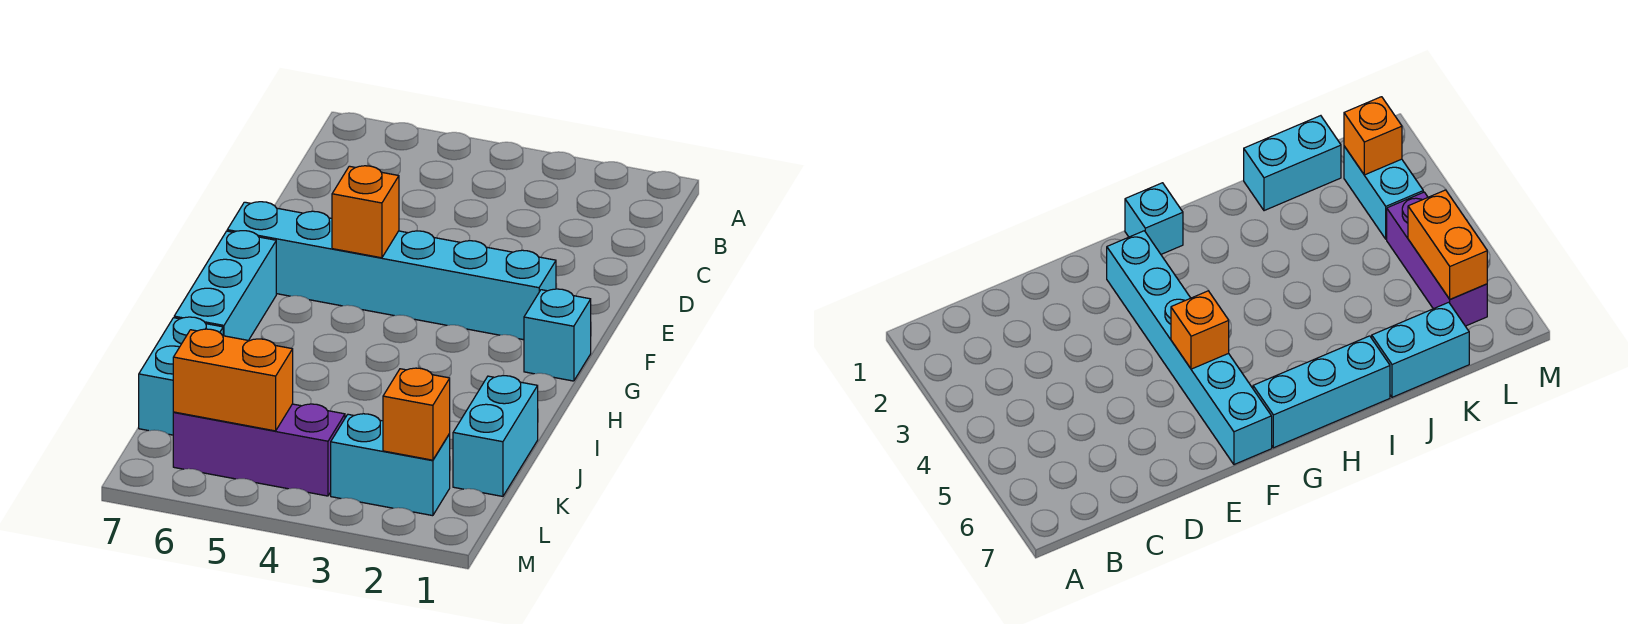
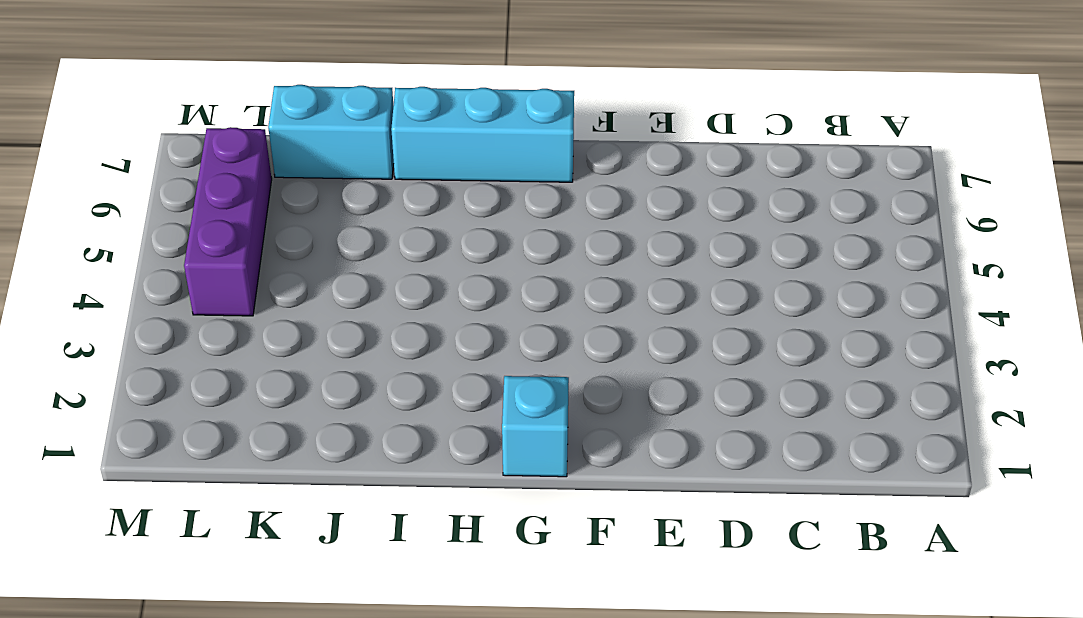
none -> cyan 1x6 brick [227,202,556,340]
none -> cyan 1x2 brick [453,376,538,496]

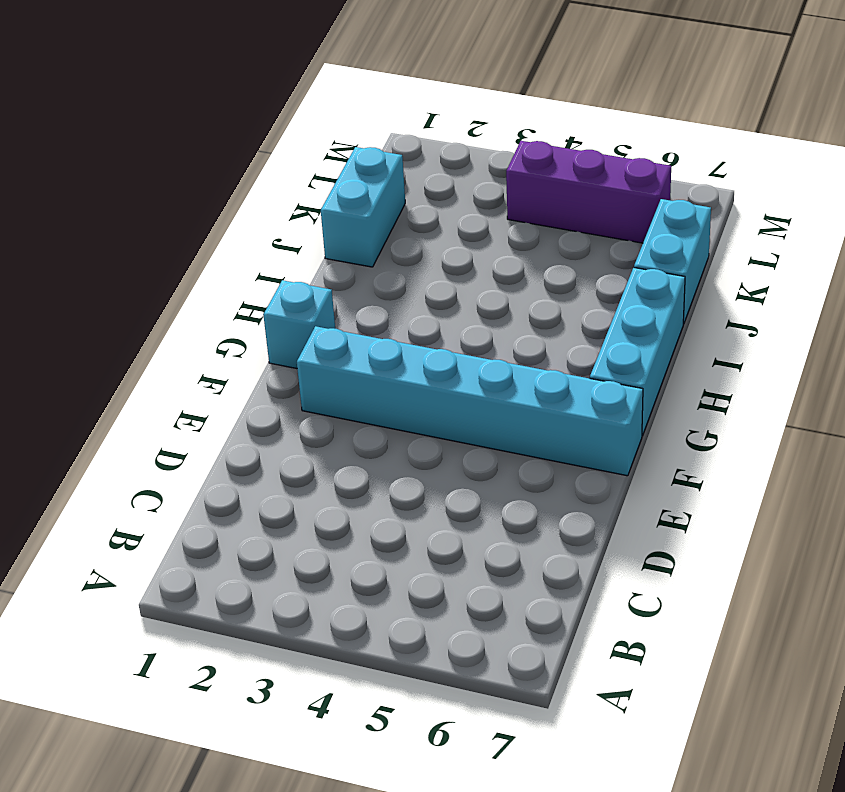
none -> cyan 1x2 brick [331,414,450,516]
none -> orange 1x1 brick [332,166,399,258]

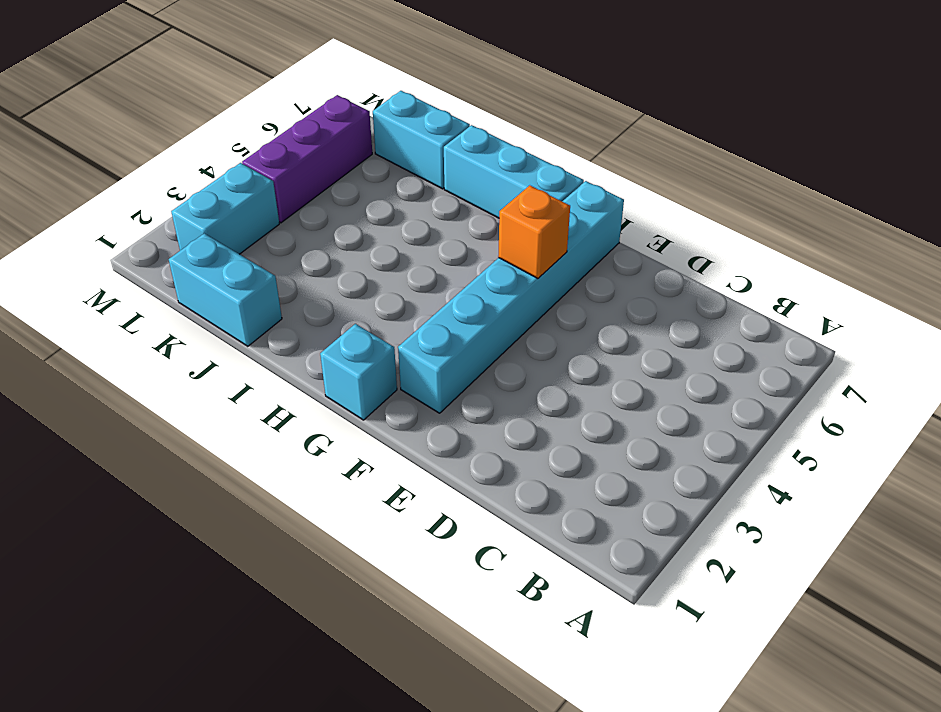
none -> orange 1x1 brick [383,368,450,460]
none -> orange 1x2 brick [173,329,293,431]

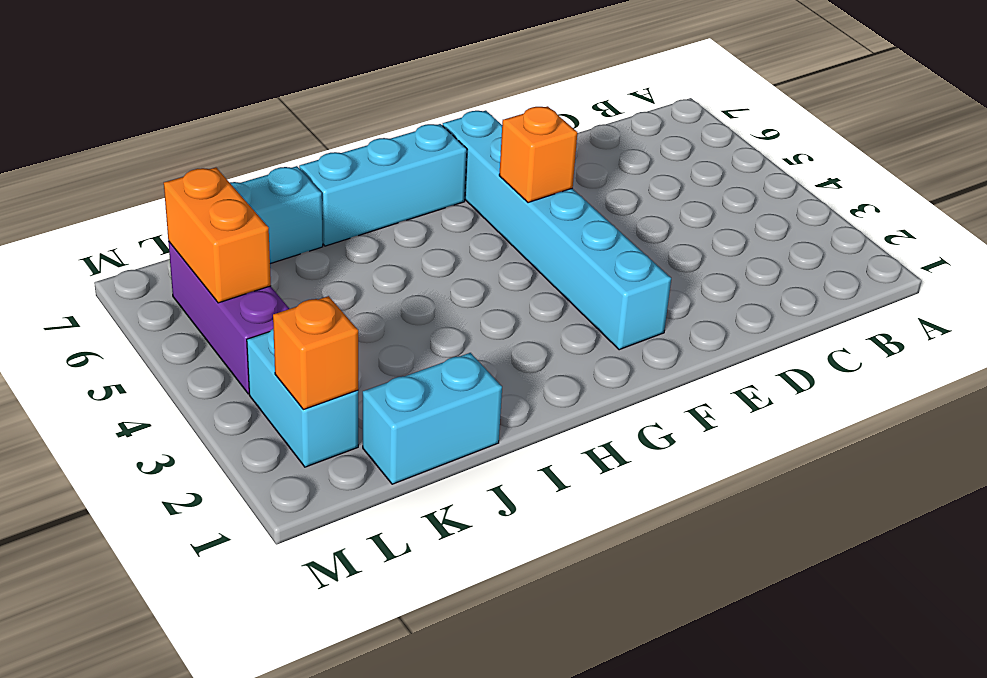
none -> cyan 1x1 brick [524,289,591,381]

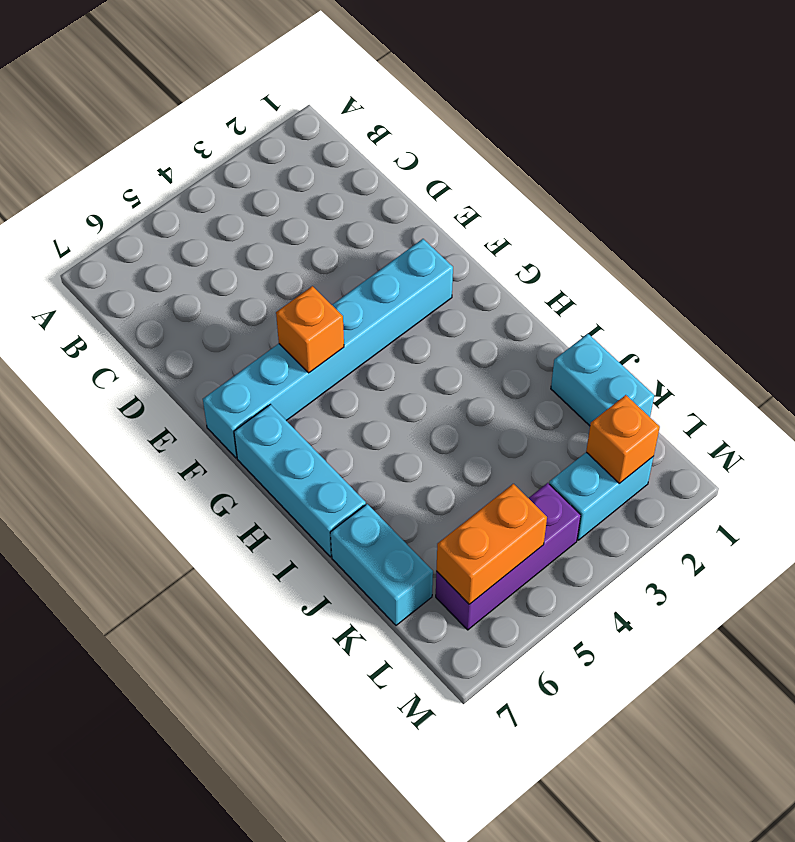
none -> cyan 1x1 brick [524,289,591,381]

